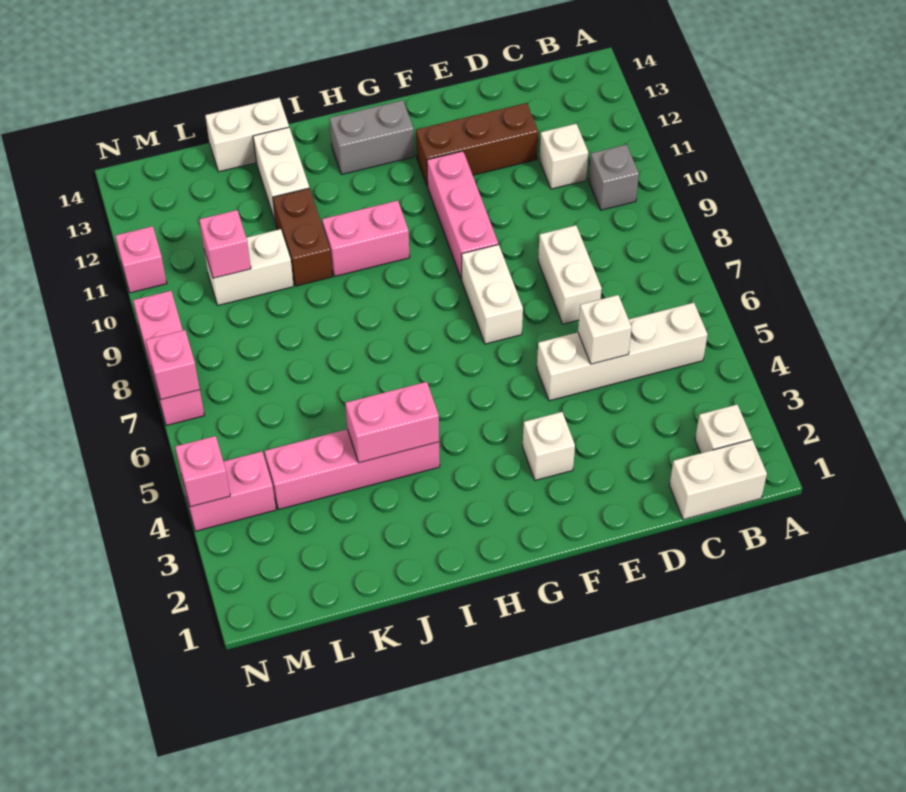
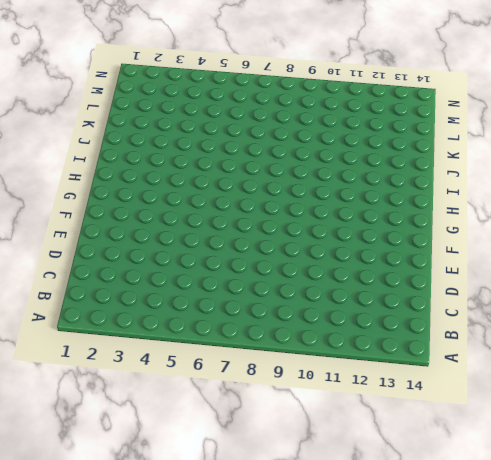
none -> white 1x2 brick [670,440,767,520]
none -> white 1x1 brick [695,405,752,453]
none -> white 1x4 brick [537,303,708,401]

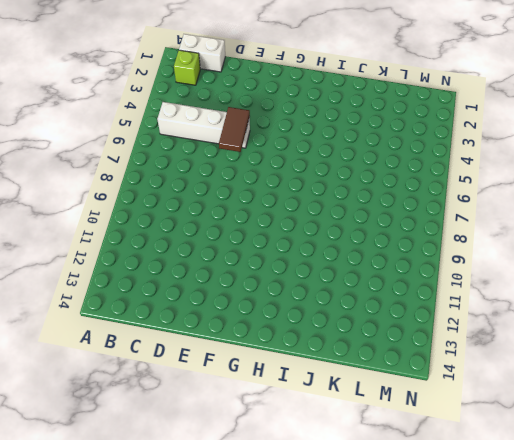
lime 1x1 brick [174,50,200,85] -> white 1x1 brick [695,405,752,453]
brown 1x2 tile [219,107,250,152] -> none
none -> grey 1x1 brick [589,145,639,210]
none -> white 1x1 brick [539,124,588,189]
none -> white 1x2 brick [538,225,602,324]

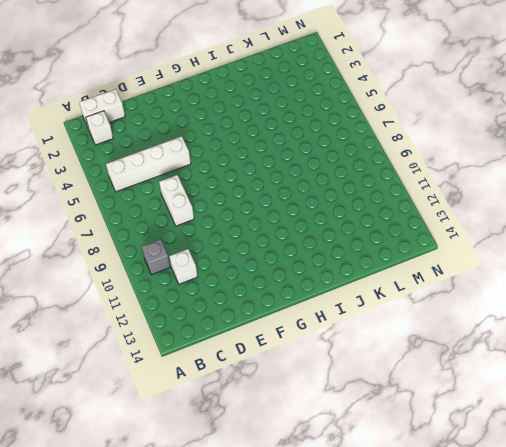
none -> brown 1x3 brick [416,103,538,186]
none -> white 1x1 brick [523,412,575,480]
none -> white 1x2 brick [462,244,523,344]

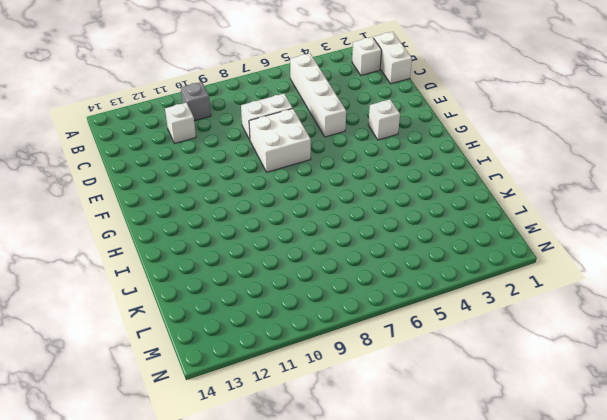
white 2x2 brick [249,109,311,172] -> white 1x2 brick [462,244,523,344]
none -> brown 1x3 brick [416,103,538,186]
none -> pink 1x3 brick [427,151,498,279]
none -> grey 1x2 brick [329,100,414,175]

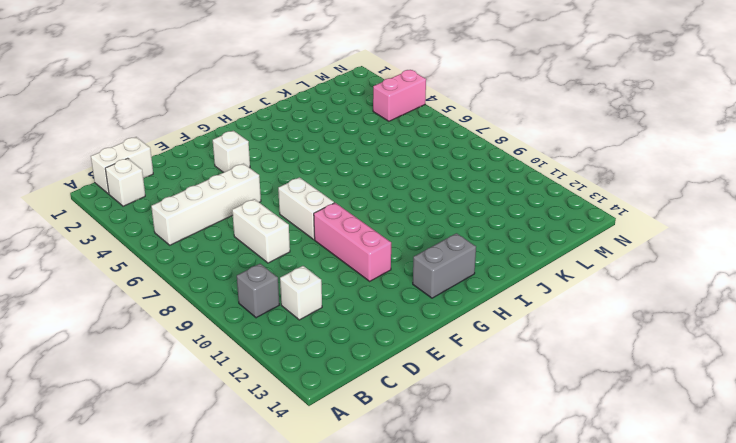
none -> brown 1x3 brick [416,103,538,186]
none -> pink 1x2 brick [322,201,410,276]
none -> pink 1x4 brick [265,429,440,510]

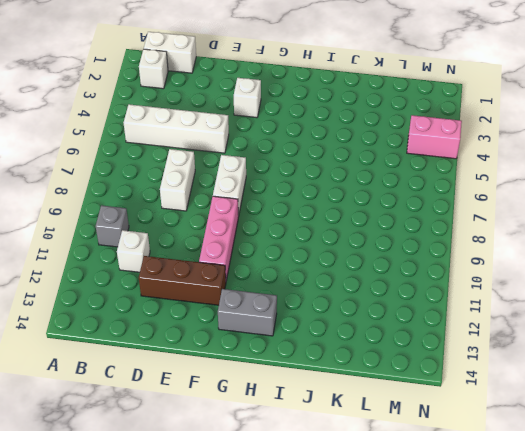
none -> pink 1x2 brick [322,201,410,276]
none -> pink 1x4 brick [265,429,440,510]
none -> brown 1x2 brick [273,188,332,286]

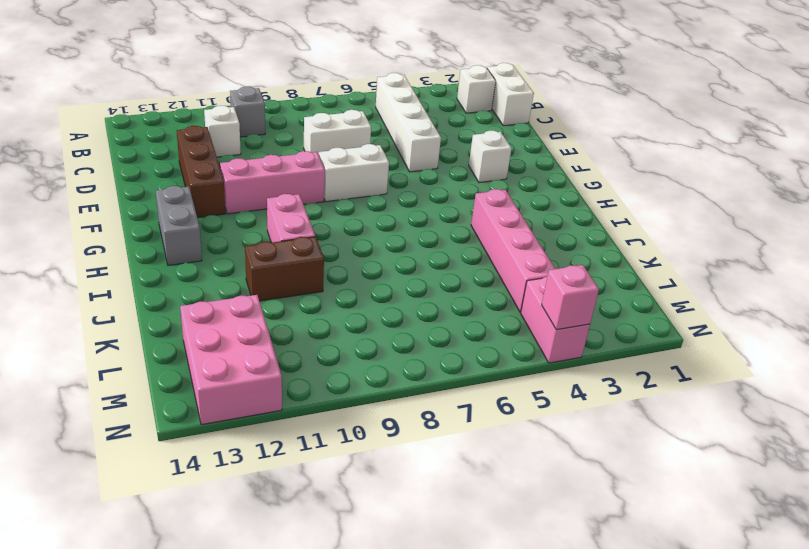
pink 2x3 brick [180,295,282,425] -> none
none -> white 1x2 brick [253,127,309,223]
none -> white 1x2 brick [205,98,289,172]
none -> white 1x2 brick [204,229,294,305]

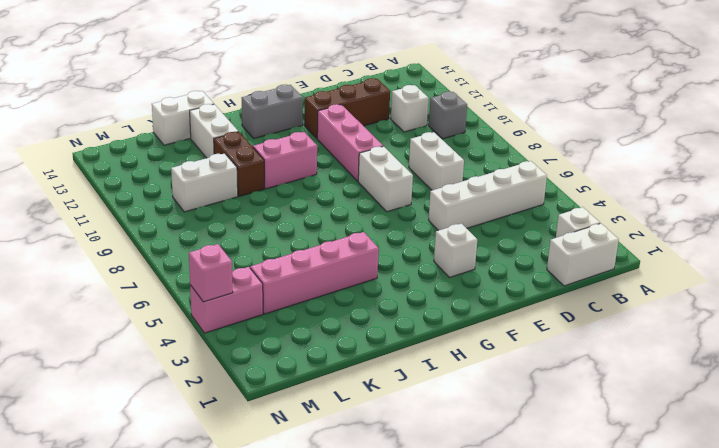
none -> pink 1x3 brick [133,291,205,426]
none -> pink 1x1 brick [115,226,167,293]
none -> white 1x1 brick [578,295,632,364]

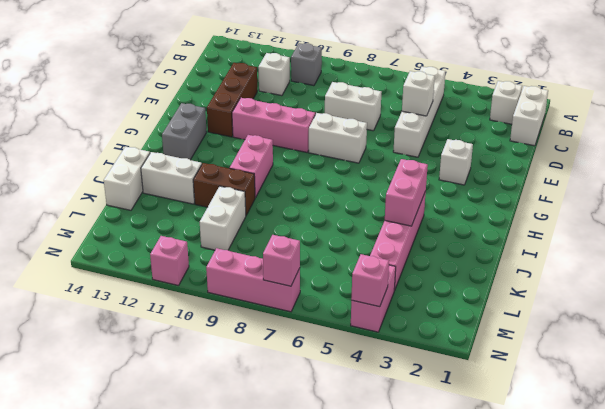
none -> pink 1x1 brick [199,210,251,278]

